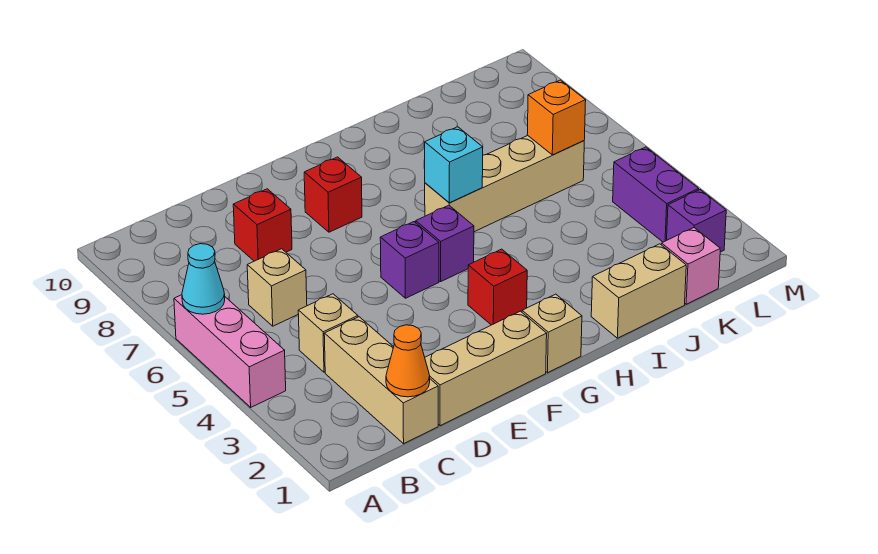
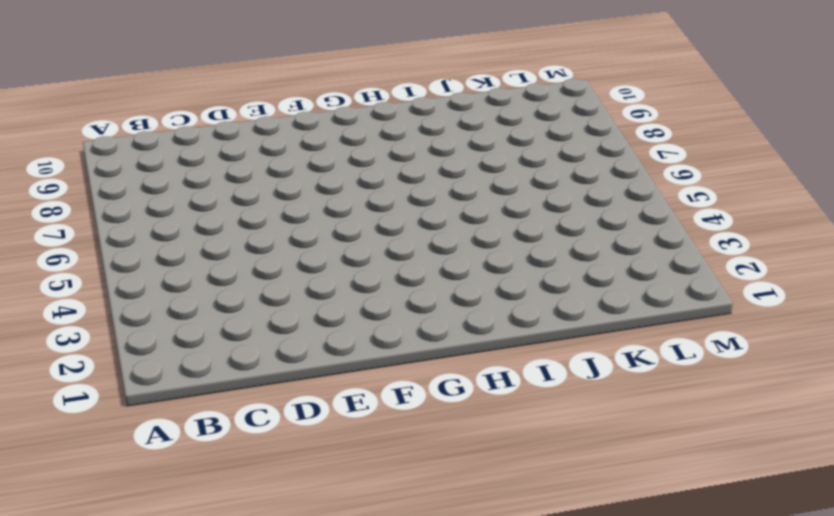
none -> pink 1x3 brick [174,295,286,407]
none -> tan 1x3 brick [324,317,438,444]
none -> tan 1x1 brick [298,294,358,372]

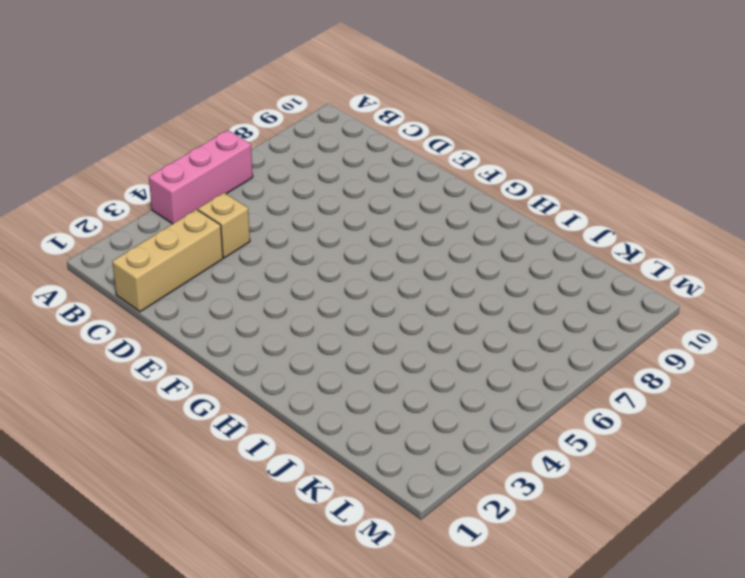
none -> tan 1x1 brick [247,249,307,326]
none -> tan 1x3 brick [425,311,547,426]
none -> red 1x1 brick [233,189,292,261]

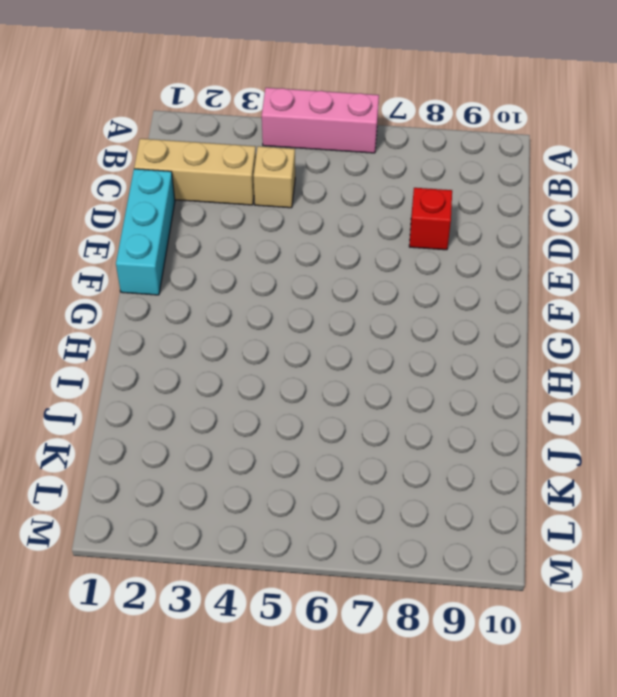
cyan 1x3 brick [116,169,175,295] -> tan 1x3 brick [425,311,547,426]
none -> tan 1x1 brick [247,249,307,326]
none -> purple 1x1 brick [380,222,439,298]
none -> red 1x1 brick [304,157,362,232]

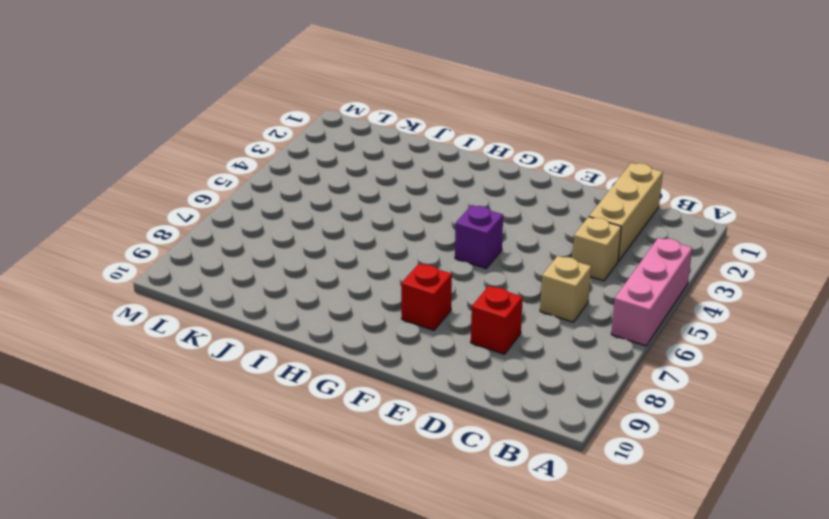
none -> tan 1x3 brick [425,311,547,426]
none -> tan 1x1 brick [522,294,582,373]
none -> red 1x1 brick [468,249,527,325]

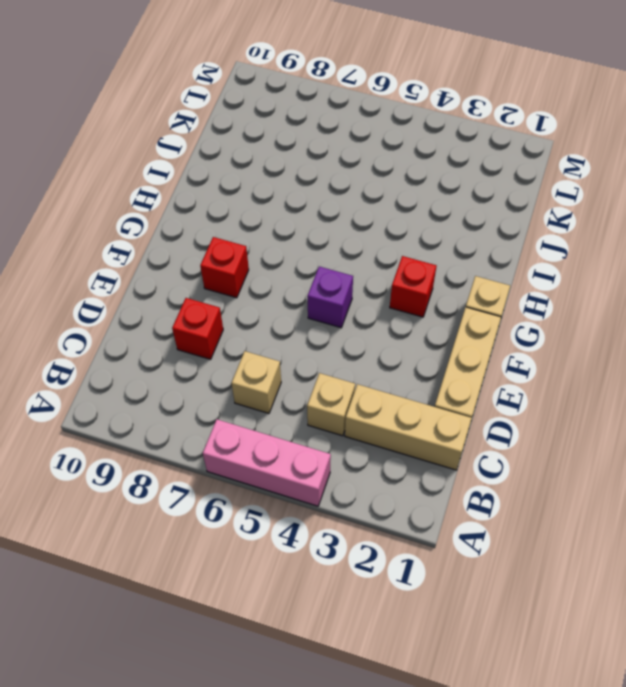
none -> purple 1x1 brick [416,205,474,282]
none -> tan 1x4 brick [425,135,584,232]
none -> tan 1x2 brick [591,244,686,338]

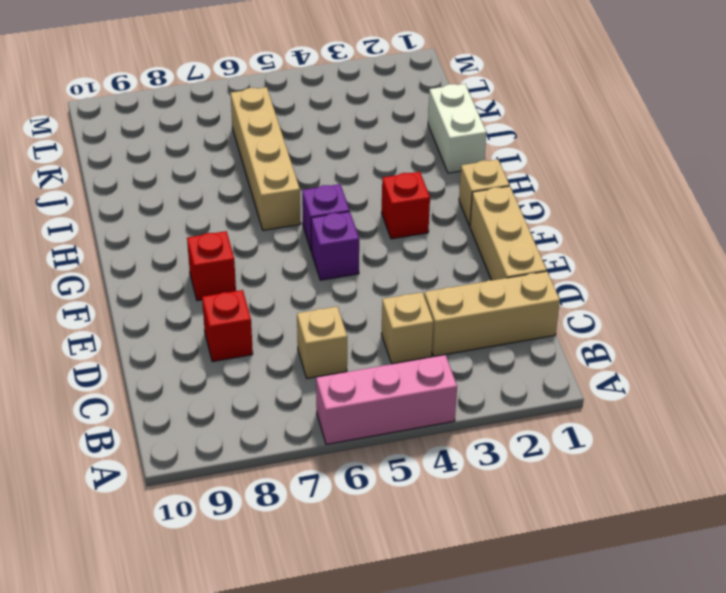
white 1x2 brick [428,84,486,173] -> tan 1x2 brick [591,244,686,338]
none -> pink 1x1 brick [661,228,720,304]
none -> purple 1x1 brick [667,190,726,252]
none -> purple 1x2 brick [613,147,699,242]

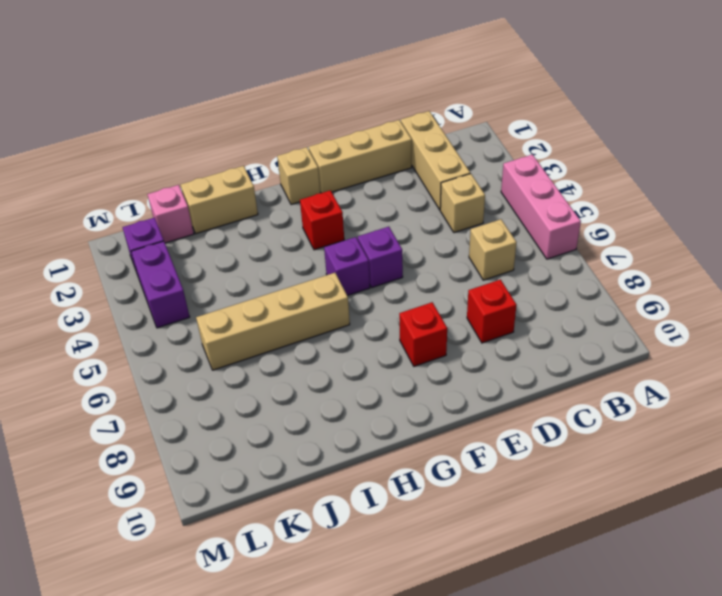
none -> cyan 1x1 cone [182,244,225,314]
none -> orange 1x1 cone [386,325,430,397]
none -> cyan 1x1 brick [425,127,483,203]

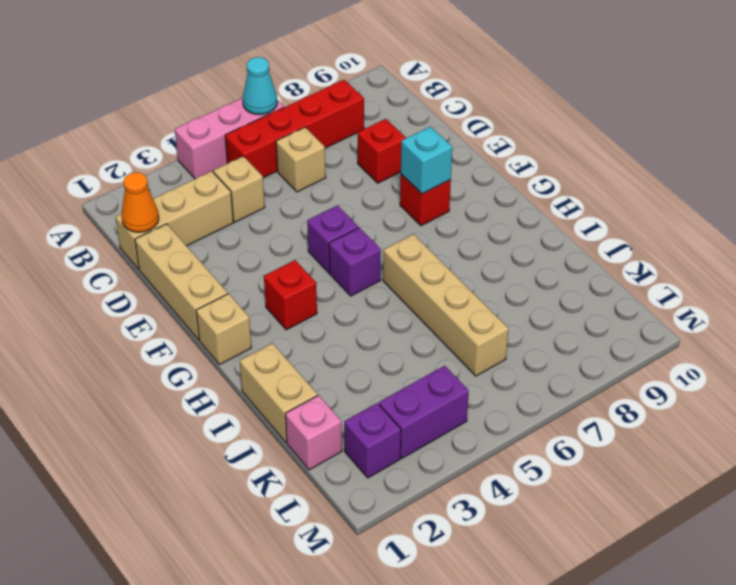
red 1x4 brick [225,80,364,178] -> none
cyan 1x1 brick [401,127,452,194] -> cyan 1x1 brick moved to [425,127,483,203]
none -> orange 1x1 brick [527,80,586,155]

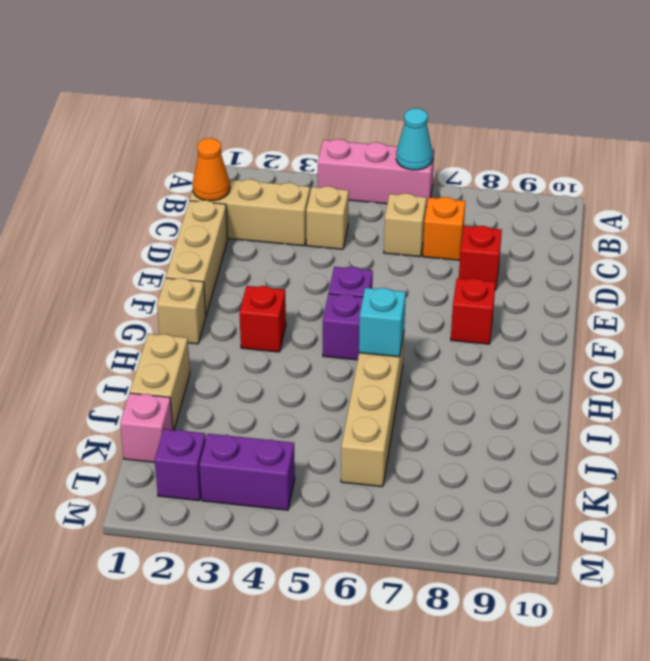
orange 1x1 brick [423,197,465,260] -> orange 1x1 brick moved to [527,80,586,155]

